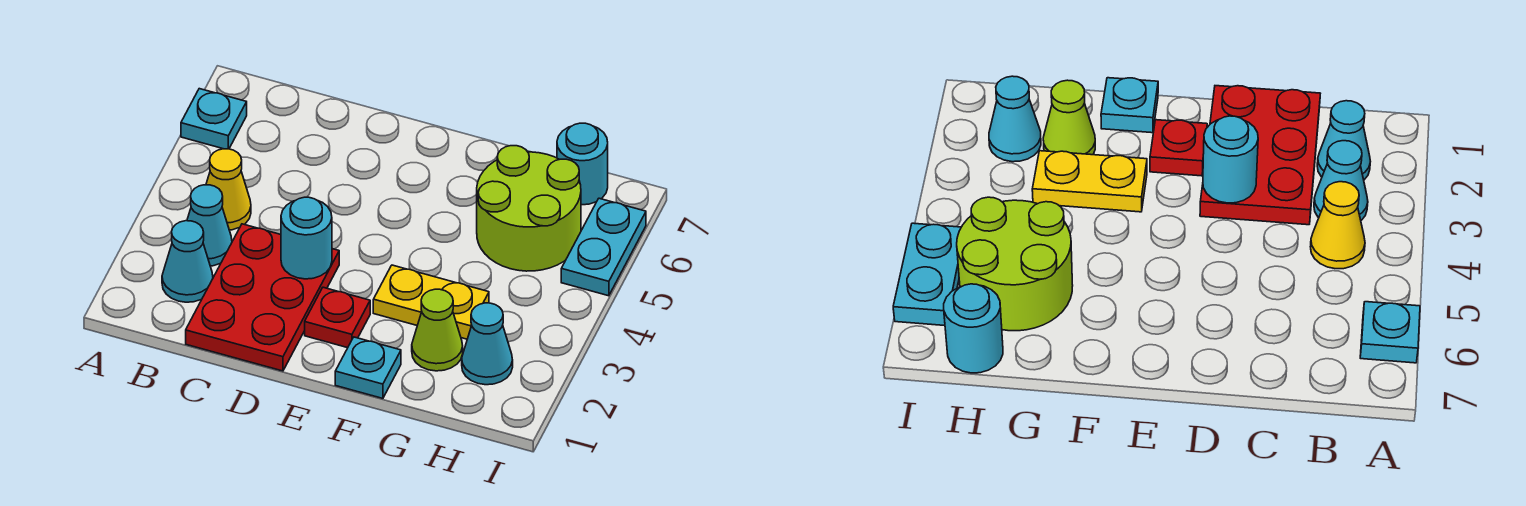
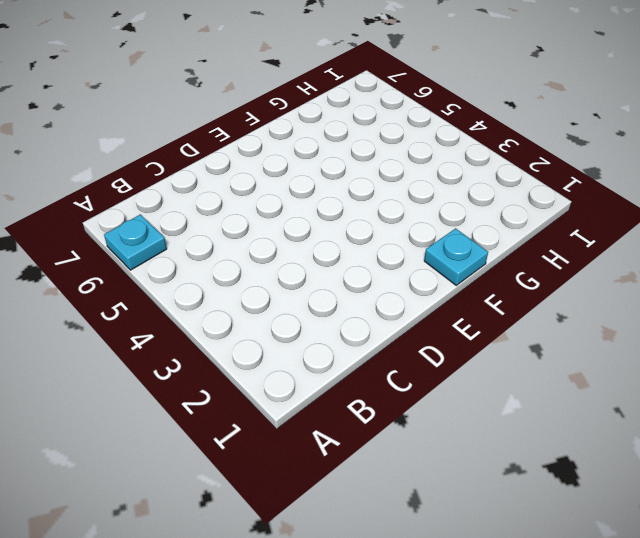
none -> cyan 1x1 cone [162,221,213,302]
none -> cyan 1x1 cone [187,185,232,266]
none -> yellow 1x1 cone [206,149,251,230]

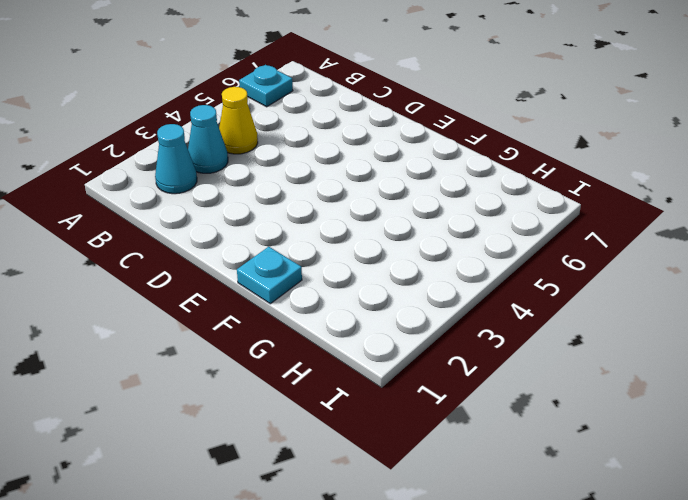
none -> red 2x3 plate [186,224,339,371]
none -> red 1x1 plate [305,287,370,348]
none -> yellow 1x2 plate [373,265,489,339]

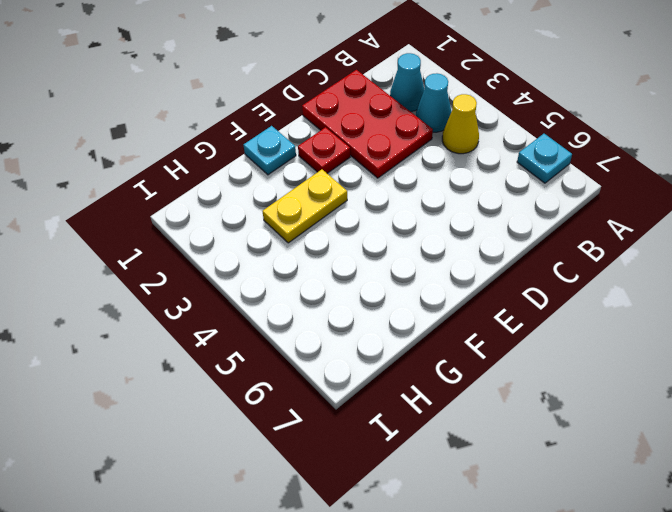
none -> lime 1x1 cone [412,289,463,371]
none -> lime 2x2 round brick [477,146,581,271]
none -> cyan 1x1 cone [462,303,513,385]

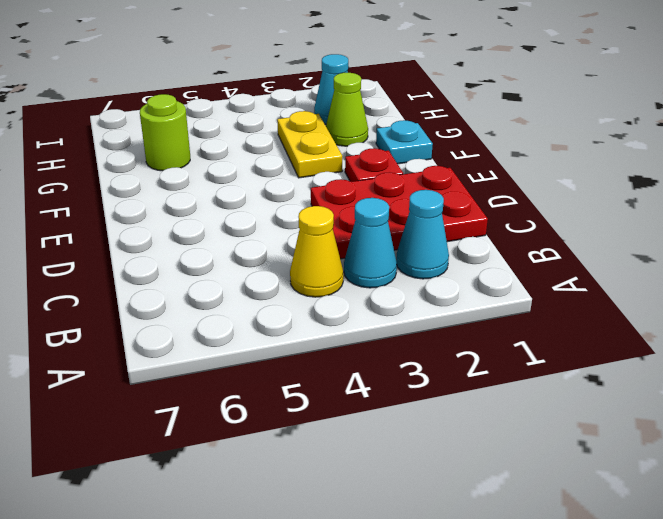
lime 1x1 round brick [140,94,190,171] -> lime 2x2 round brick [477,146,581,271]
none -> cyan 1x1 plate [181,89,247,149]
none -> cyan 1x1 round brick [557,123,608,205]
none -> cyan 1x2 plate [561,198,646,296]

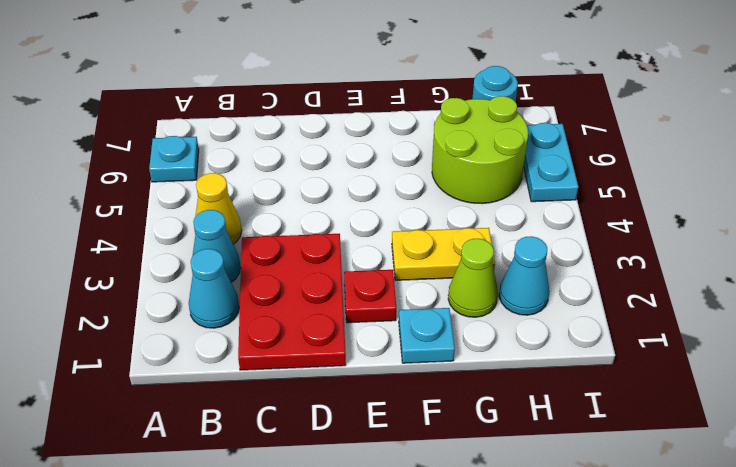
none -> cyan 1x1 round brick [281,197,332,279]

